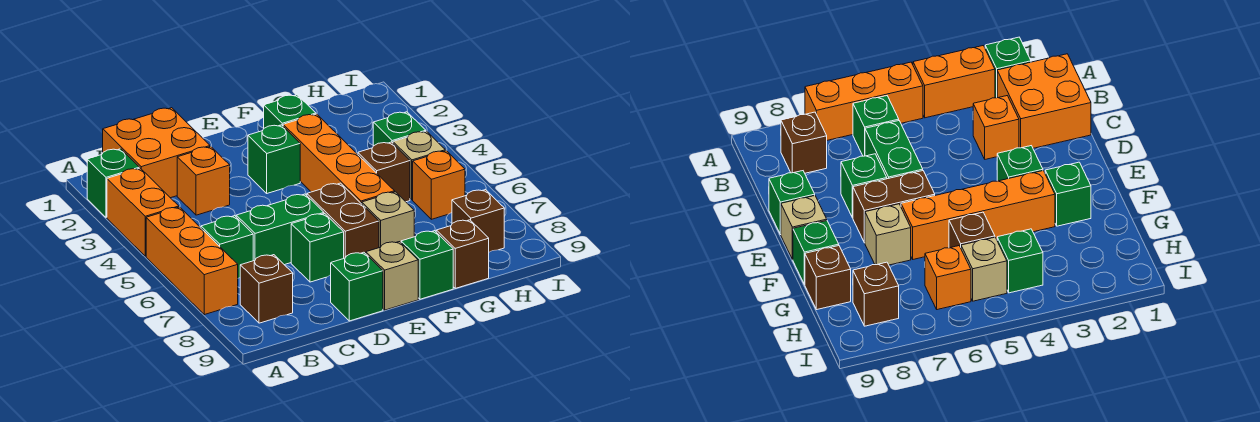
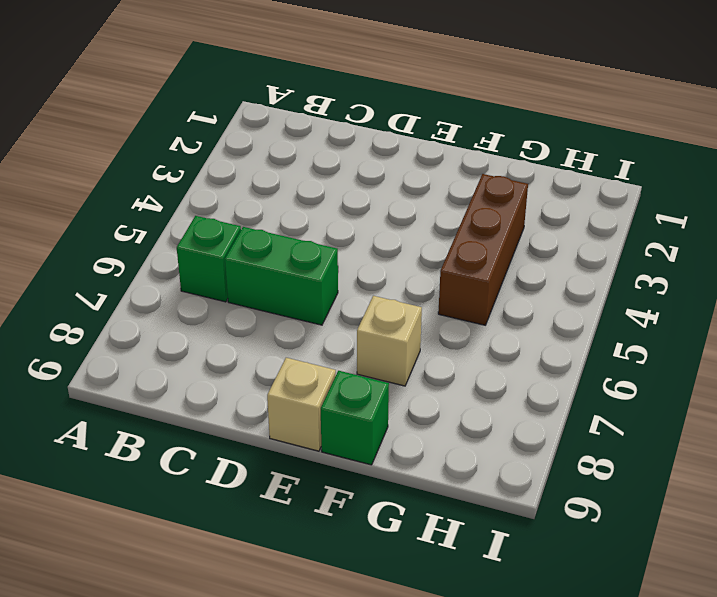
brown 1x3 brick [438,174,528,325] -> brown 1x1 brick [358,142,410,202]
none -> green 1x1 brick [87,149,140,217]
none -> orange 1x2 brick [107,168,179,256]
none -> orange 1x3 brick [146,207,238,315]

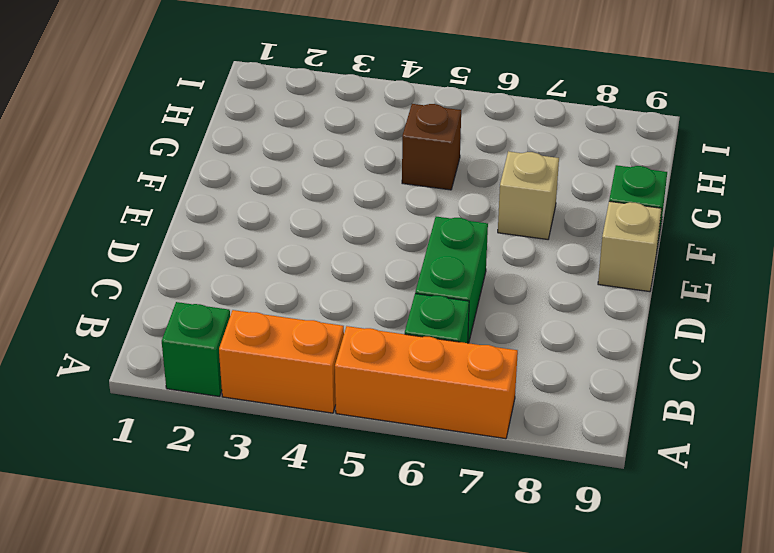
none -> orange 2x2 brick [103,108,210,198]
none -> brown 1x1 brick [240,255,293,323]
none -> orange 1x1 brick [177,147,230,215]

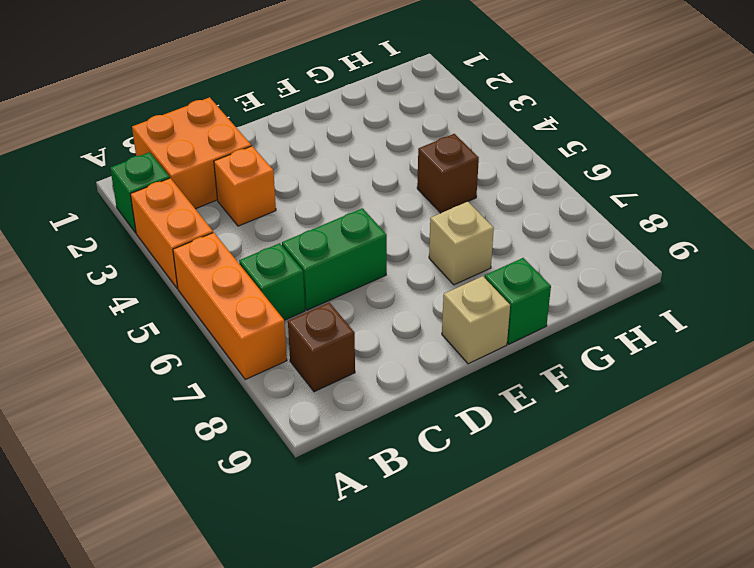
none -> green 1x1 brick [291,214,344,282]
none -> green 1x1 brick [331,252,383,321]
none -> green 1x1 brick [248,125,300,193]

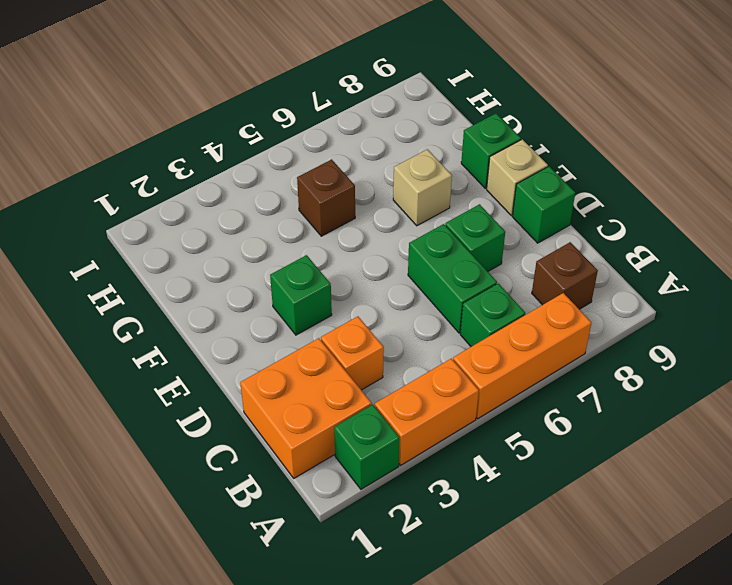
none -> brown 1x2 brick [307,183,379,258]
none -> green 1x1 brick [264,95,316,128]
none -> orange 1x4 brick [283,114,395,204]

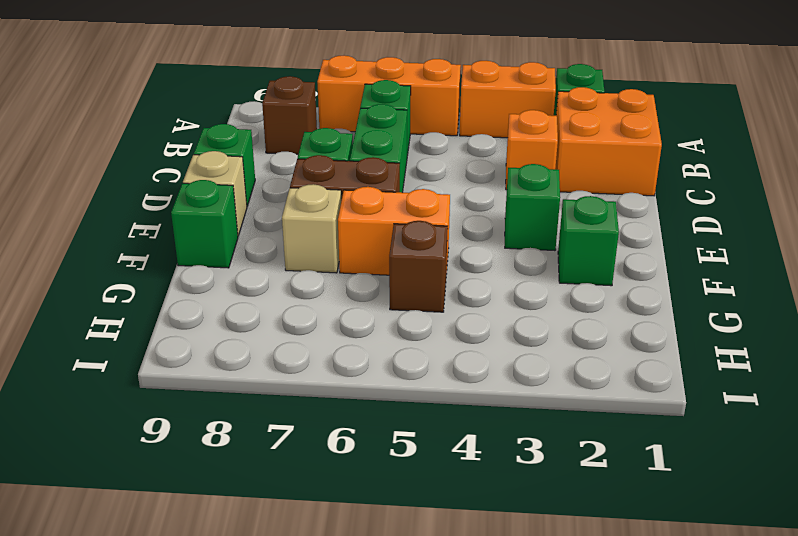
orange 1x2 brick [338,187,450,275] -> orange 1x4 brick [283,114,395,204]
none -> brown 1x1 brick [436,220,489,288]
none -> green 1x1 brick [373,112,426,146]
none -> tan 1x1 brick [393,131,445,200]

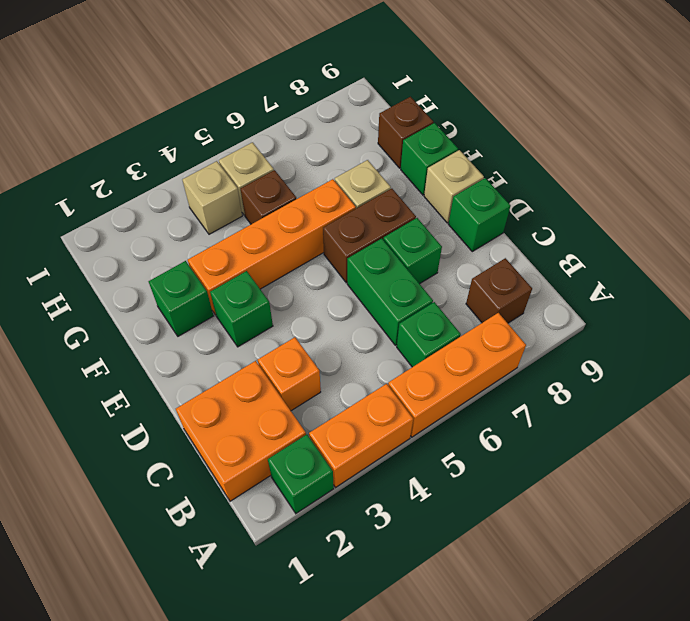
tan 1x1 brick [182,161,242,234] -> green 1x1 brick [373,112,426,146]
none -> orange 1x1 brick [413,151,465,219]
none -> brown 1x1 brick [452,190,504,252]

